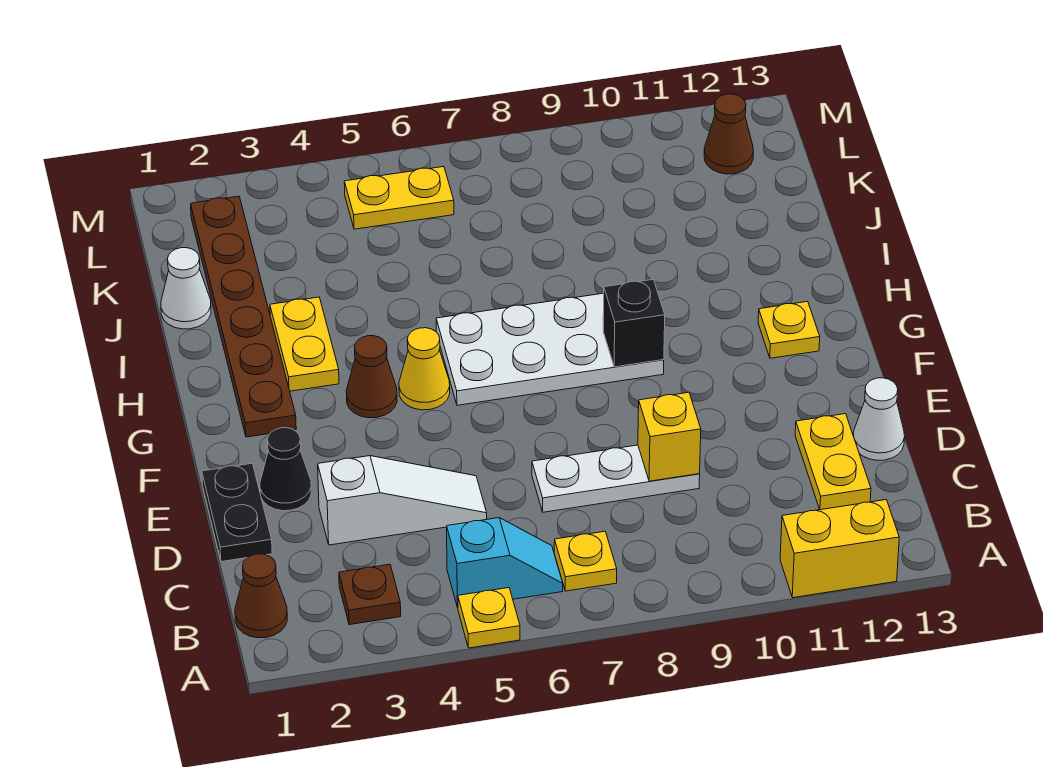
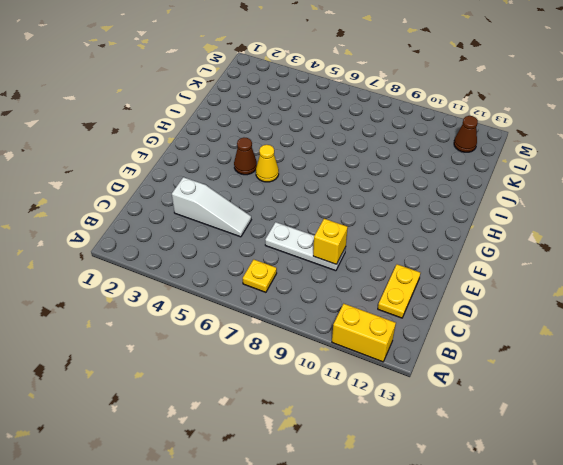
none -> yellow 1x1 plate [458,588,520,648]
none -> brown 1x1 cone [235,554,287,638]
none -> brown 1x1 plate [339,564,401,625]

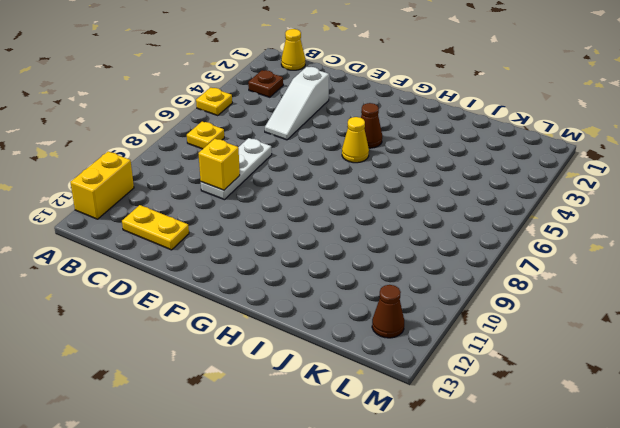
yellow 1x1 cone [281,29,305,70] -> brown 1x1 cone [235,554,287,638]
none -> cyan 1x2 slope [447,518,563,608]
none -> black 1x2 plate [202,463,272,562]
none -> white 1x1 cone [853,378,905,460]

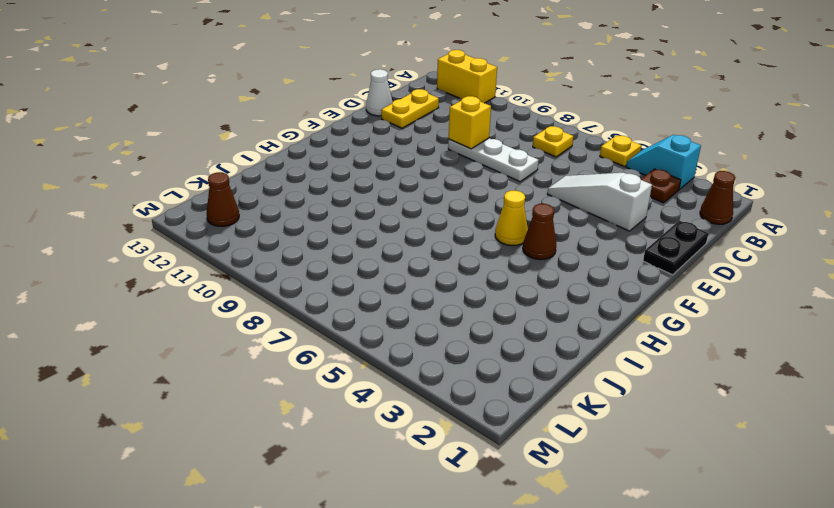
cyan 1x2 slope [626,135,701,189] -> cyan 1x2 slope moved to [447,518,563,608]
none -> black 1x1 cone [260,428,311,511]
none -> brown 1x6 plate [191,196,296,437]
none -> white 2x4 plate [436,293,664,405]

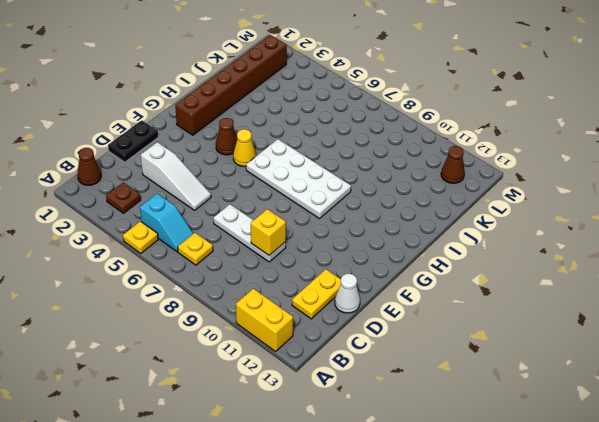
brown 1x6 brick [175,35,287,135] -> brown 1x6 plate [191,196,296,437]
none -> black 1x1 cone [260,428,311,511]
none -> yellow 1x1 plate [758,301,820,358]
none -> yellow 1x2 plate [270,297,339,391]

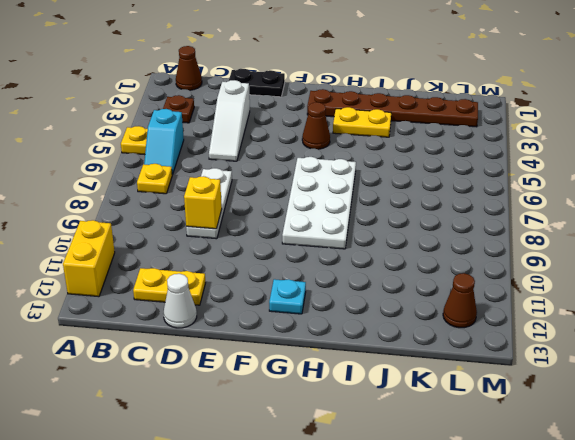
cyan 1x1 plate [269,279,306,314] -> yellow 1x1 plate [758,301,820,358]
none -> black 1x1 cone [260,428,311,511]
none -> yellow 1x1 cone [399,328,450,410]
none -> white 1x1 cone [161,248,211,329]

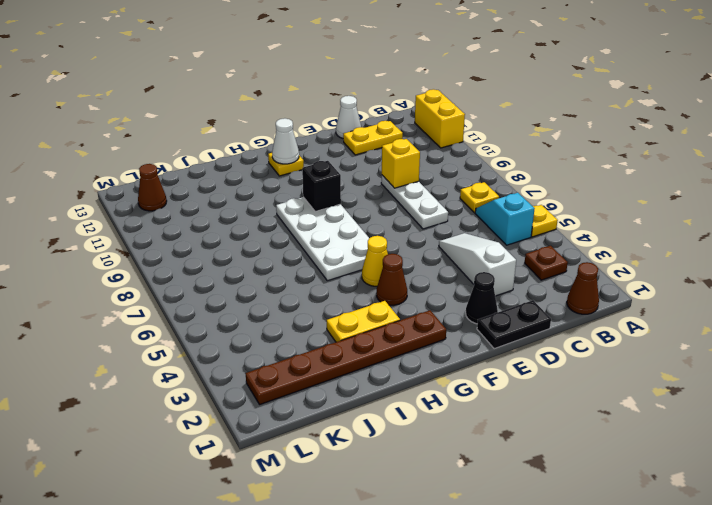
white 1x1 cone [272,118,299,164] -> white 1x1 cone moved to [161,248,211,329]
none -> yellow 1x2 plate [344,167,454,229]

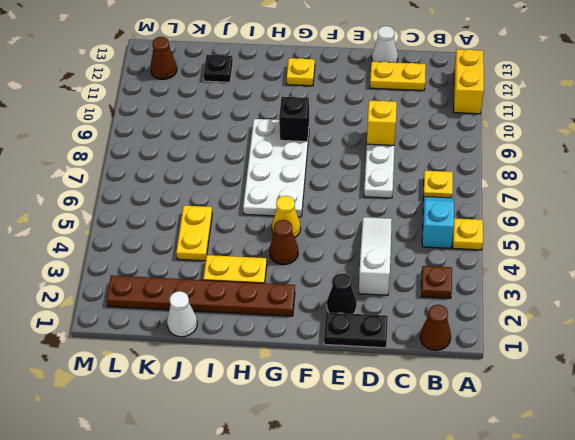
yellow 1x2 plate [176,206,212,261] -> yellow 1x2 plate moved to [344,167,454,229]
black 1x1 plate [203,55,233,82] -> none

